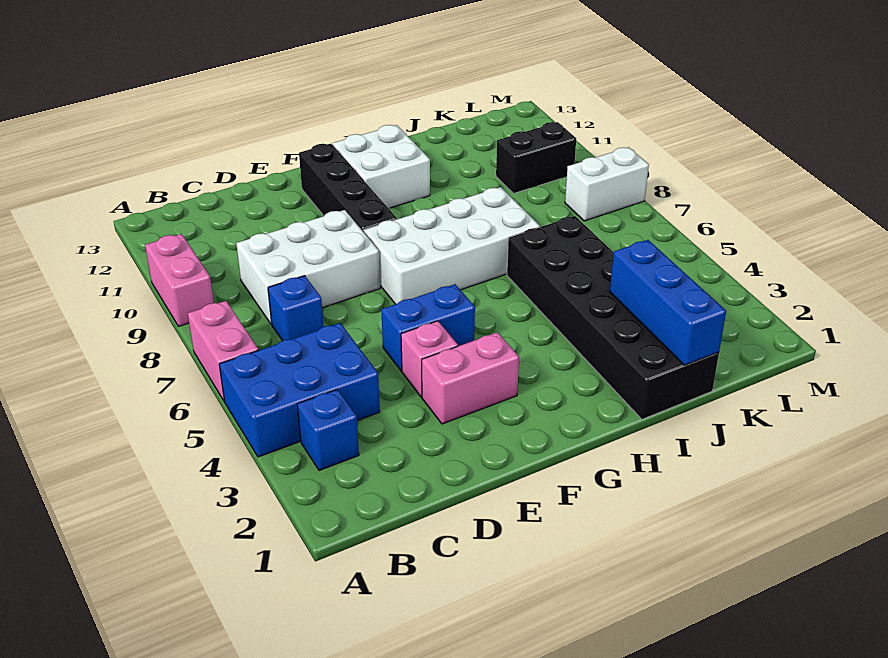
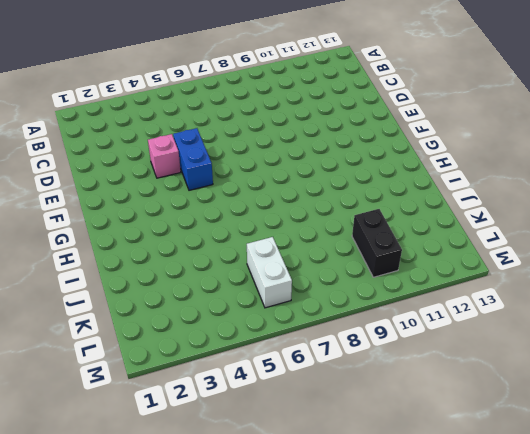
white 1x2 brick [247,237,292,308] -> white 1x2 brick moved to [565,147,649,221]
none -> blue 2x3 brick [219,323,380,457]
none -> pink 1x2 brick [188,301,258,401]
none -> pink 1x2 brick [145,234,214,326]

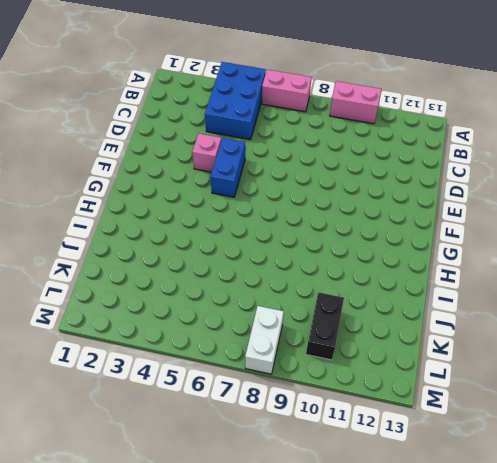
none -> blue 1x1 brick [297,389,359,471]
none -> blue 1x1 brick [268,276,324,341]
none -> white 2x3 brick [236,210,380,324]

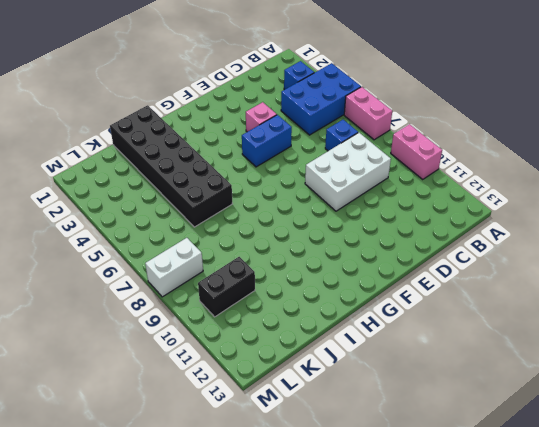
none -> pink 1x2 brick [422,332,519,424]
none -> white 2x4 brick [364,187,540,304]
none -> black 1x4 brick [299,144,397,232]

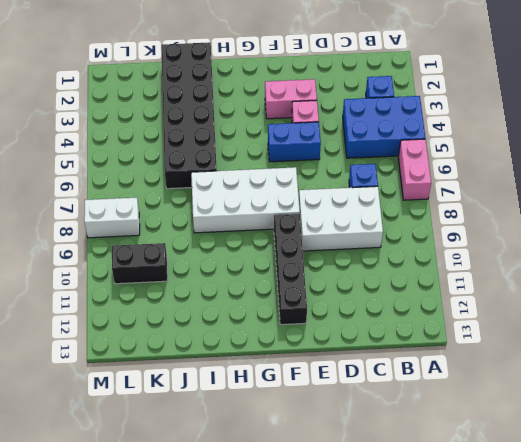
none -> pink 1x2 brick [145,234,214,326]
none -> white 2x2 brick [333,125,430,208]
none -> blue 1x3 brick [610,240,726,365]

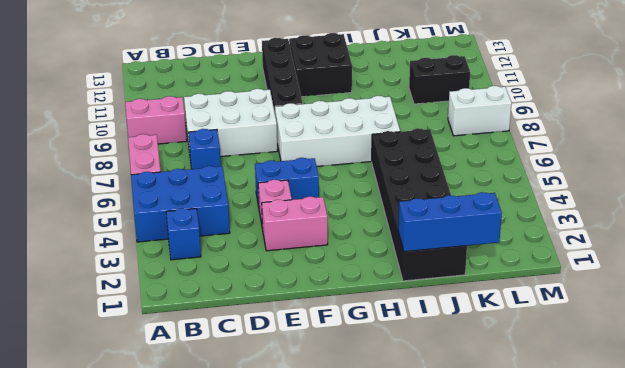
pink 1x2 brick [125,96,187,144] -> pink 1x2 brick turned to [145,234,214,326]
black 2x2 brick [290,33,352,97] -> white 2x2 brick [333,125,430,208]
blue 1x3 brick [398,192,502,252] -> blue 1x3 brick turned to [610,240,726,365]

